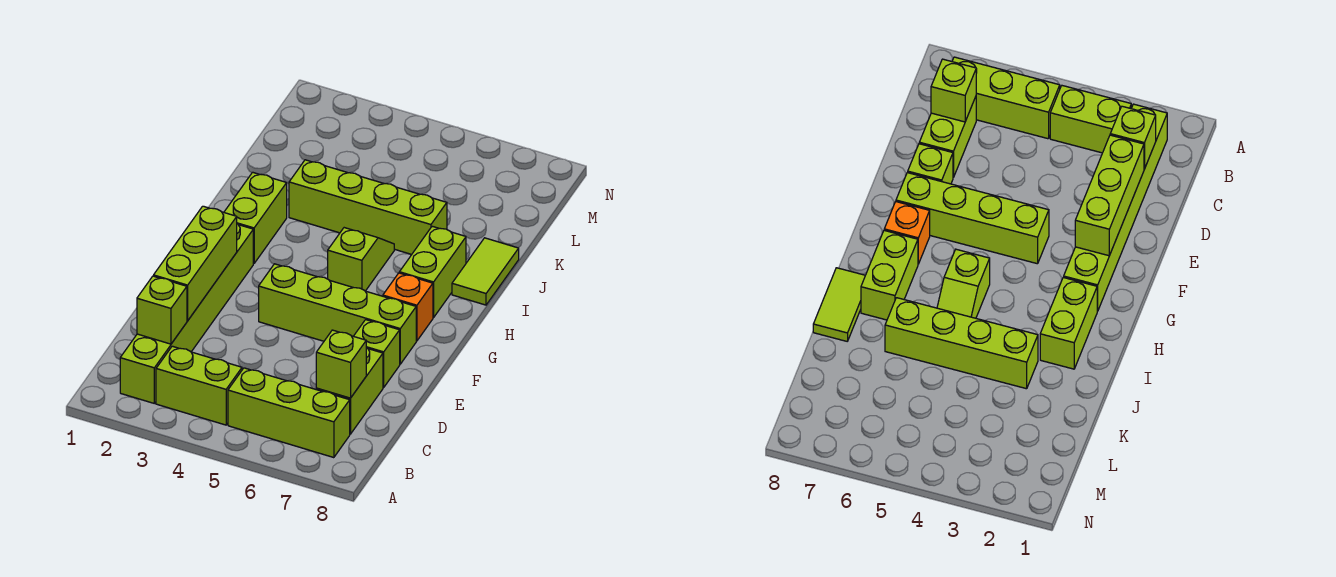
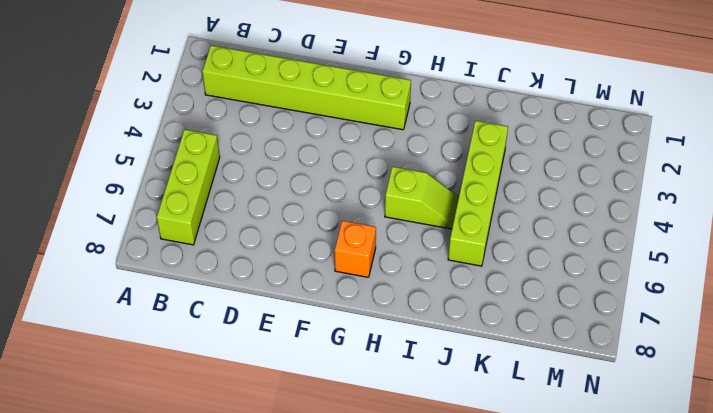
none -> lime 1x2 brick [156,346,242,425]
none -> lime 1x2 brick [316,348,383,434]
none -> lime 1x1 brick [354,320,400,388]

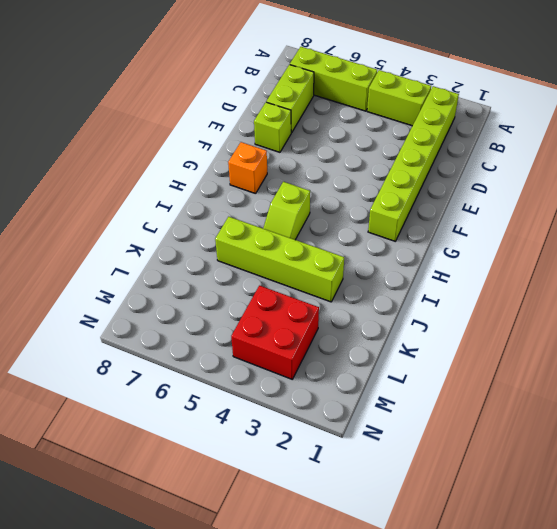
red 2x2 brick [231,286,319,379] -> none
none -> lime 1x4 brick [259,264,416,364]
none -> lime 1x2 brick [224,172,287,264]
none -> lime 1x2 brick [399,226,466,318]

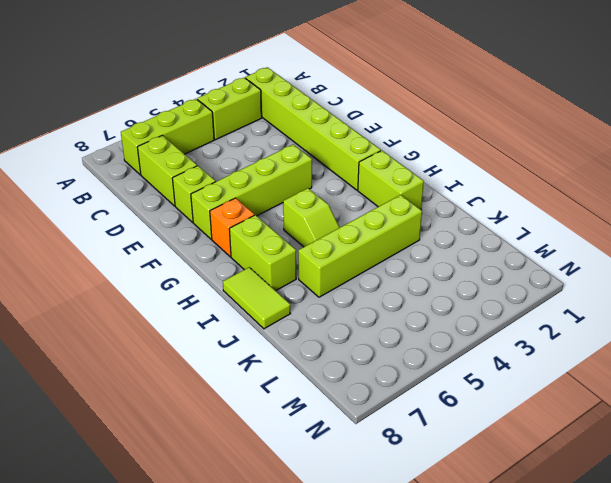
none -> lime 1x1 brick [137,276,187,344]
none -> lime 1x1 brick [316,330,366,398]
none -> lime 1x3 brick [154,206,237,321]

